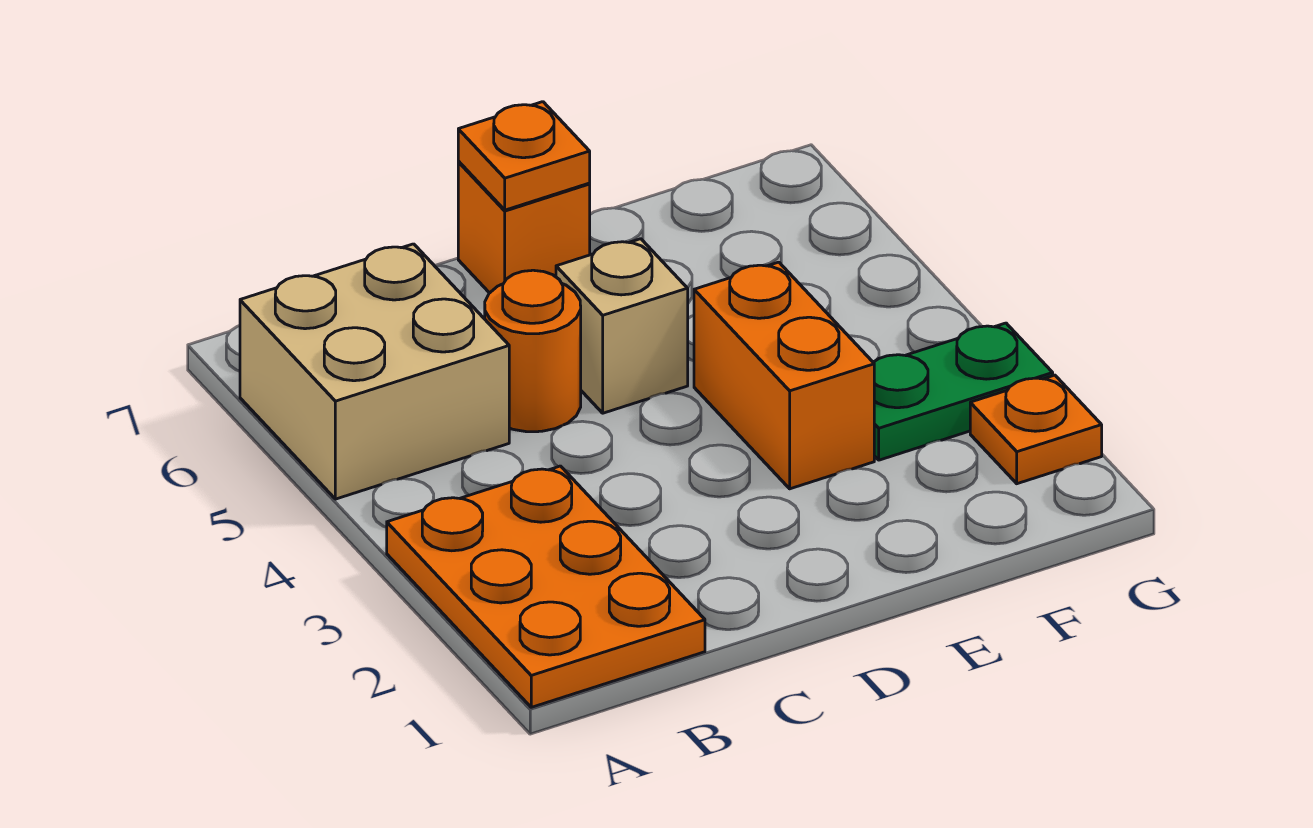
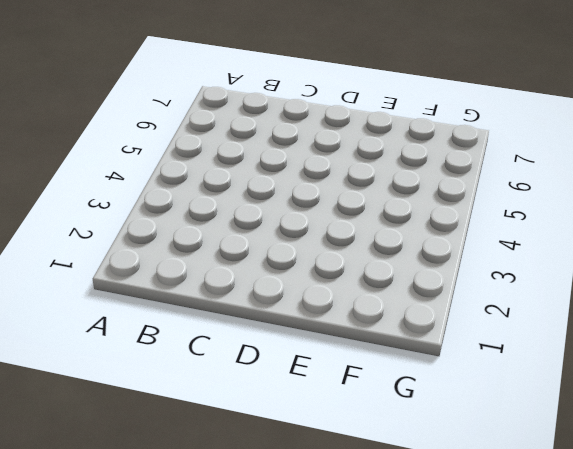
none -> orange 2x3 plate [387,466,705,707]
none -> tan 2x2 brick [240,244,509,499]

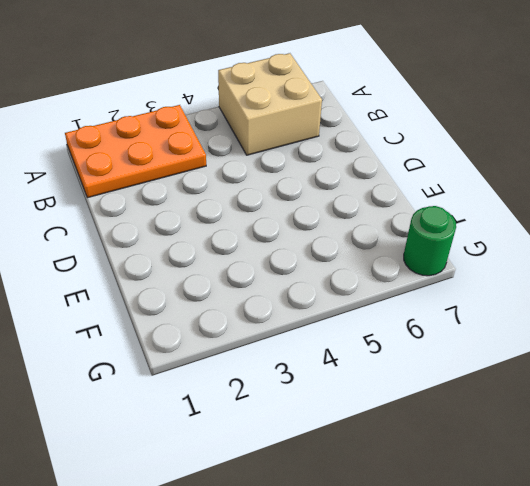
green 1x1 round brick [404,206,456,276] -> none
none -> orange 1x1 round brick [485,270,581,432]
none -> tan 1x1 brick [556,239,688,413]

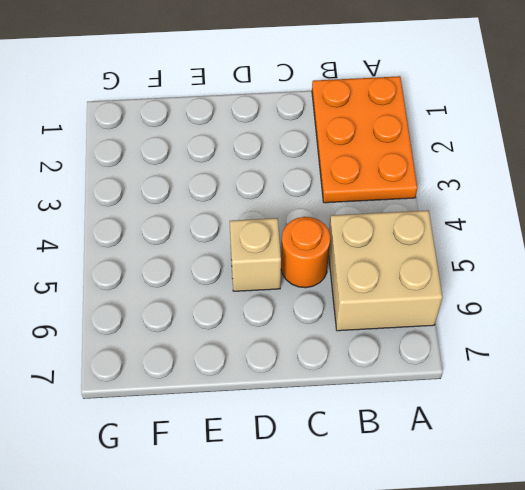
none -> orange 1x1 brick [458,162,590,293]
none -> orange 1x2 brick [694,262,874,489]

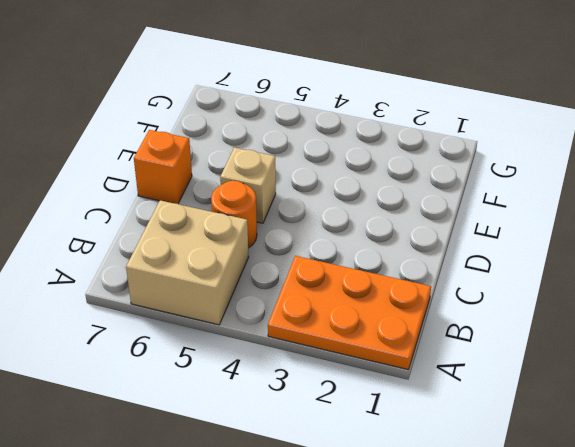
none -> orange 1x2 brick [694,262,874,489]
none -> green 1x2 plate [873,323,1053,460]

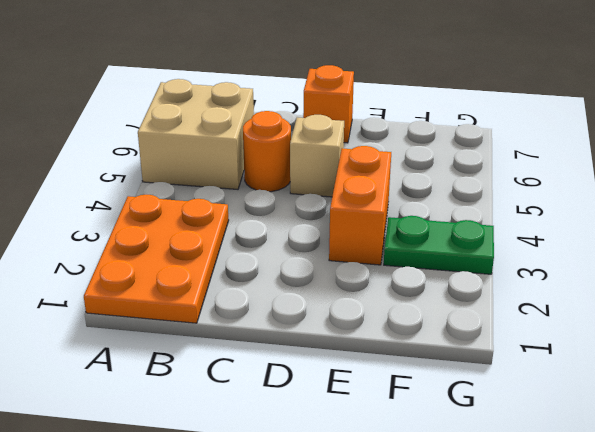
none -> orange 1x1 plate [970,375,1102,484]
none -> orange 1x1 plate [458,102,590,210]

